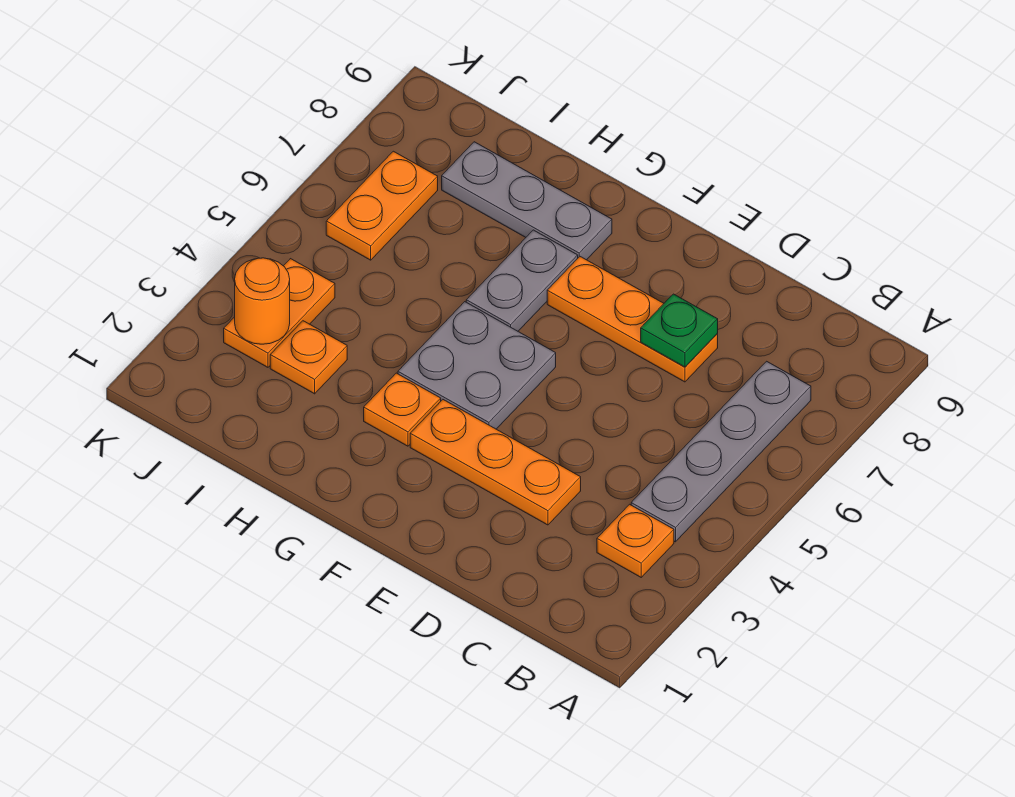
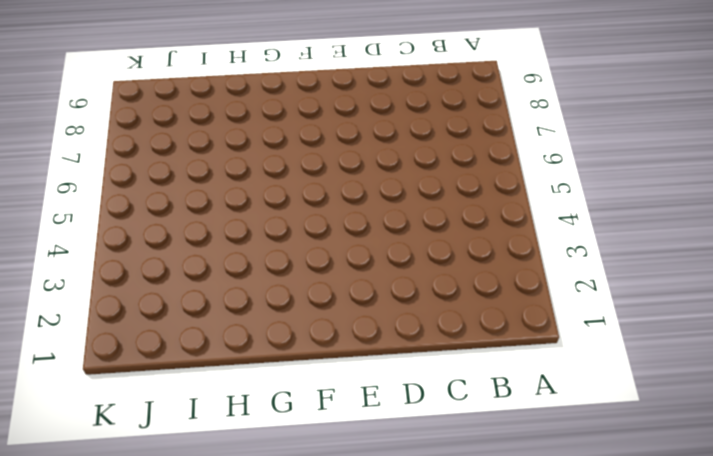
none -> orange 1x1 plate [597,504,674,577]
none -> grey 1x4 plate [631,361,811,542]
none -> orange 1x3 plate [410,400,581,525]

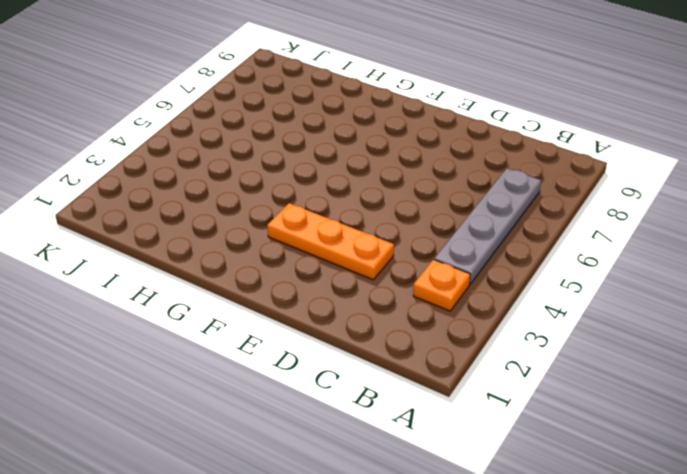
none -> orange 1x3 plate [547,257,718,382]
none -> grey 2x2 plate [398,302,556,429]
none -> orange 1x1 plate [364,373,441,446]

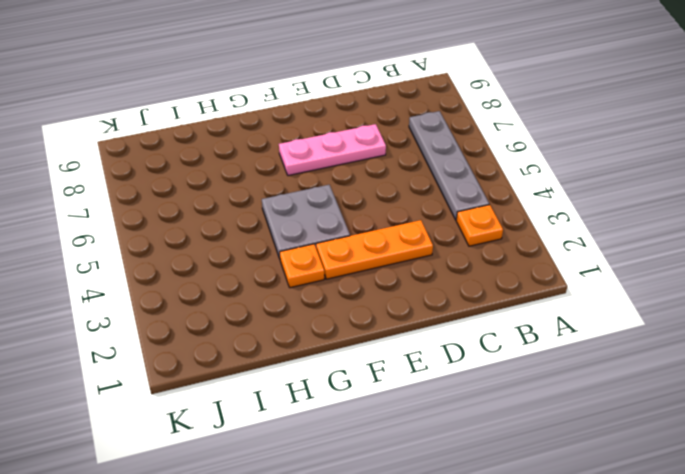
pink 1x3 plate [279,124,386,176] -> orange 1x3 plate [547,257,718,382]
none -> grey 1x2 plate [466,230,578,331]
none -> grey 1x3 plate [442,142,612,260]
none -> orange 1x1 plate [270,321,347,394]

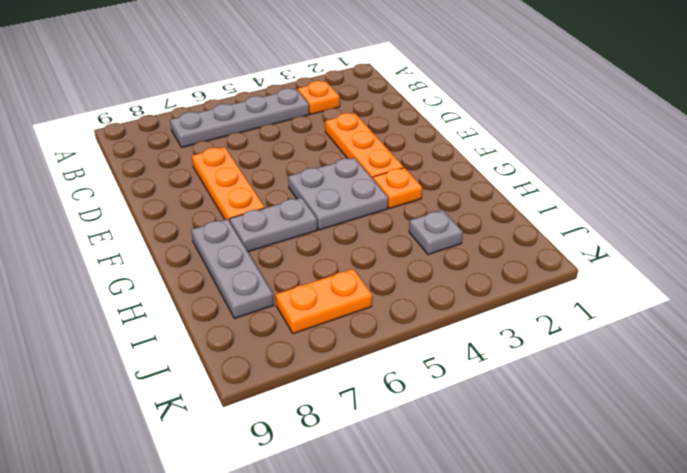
grey 1x1 plate [409,210,463,255] -> orange 1x1 plate [270,321,347,394]
none -> orange 1x2 plate [224,259,335,367]
none -> green 1x1 plate [641,294,718,367]
none -> orange 1x1 round brick [235,258,290,344]

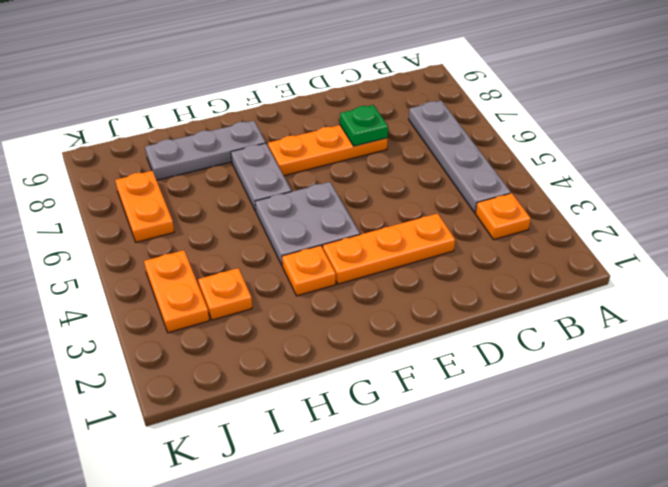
none -> orange 1x1 round brick [235,258,290,344]

